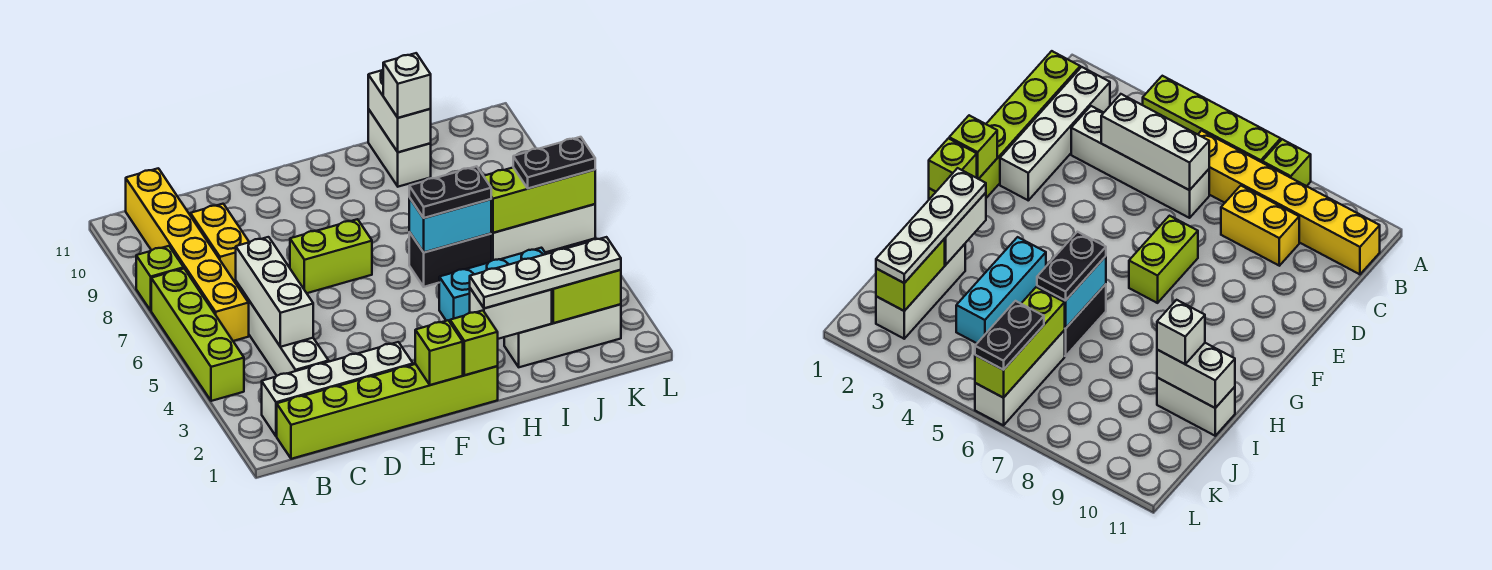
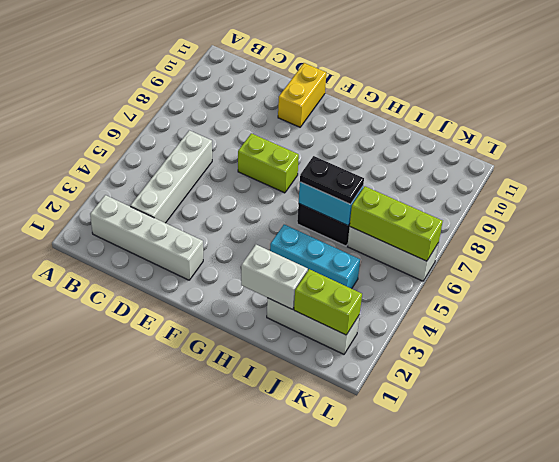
yellow 1x2 brick [278,63,326,127] -> yellow 1x2 brick moved to [190,204,249,283]
none -> lime 1x4 brick [151,269,244,401]
none -> lime 1x1 brick [136,246,184,310]
none -> lime 1x6 brick [277,364,498,459]

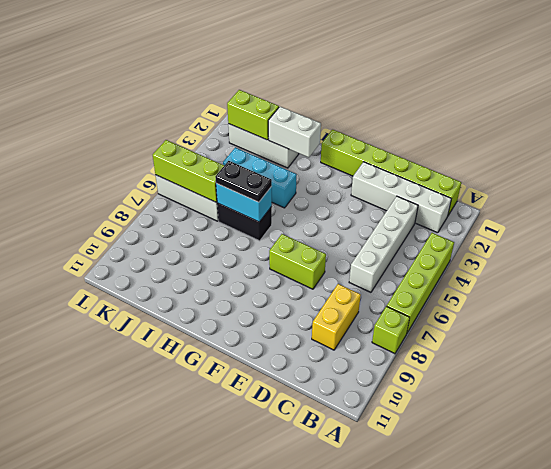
none -> yellow 1x6 brick [126,168,249,341]
none -> white 1x2 brick [368,109,431,187]
none -> white 1x3 brick [236,237,313,347]

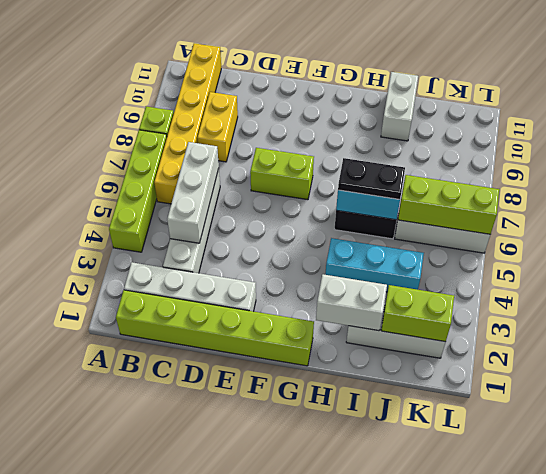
none -> lime 1x1 brick [415,320,463,385]
none -> lime 1x1 brick [450,311,498,375]
none -> white 1x2 brick [368,70,431,152]

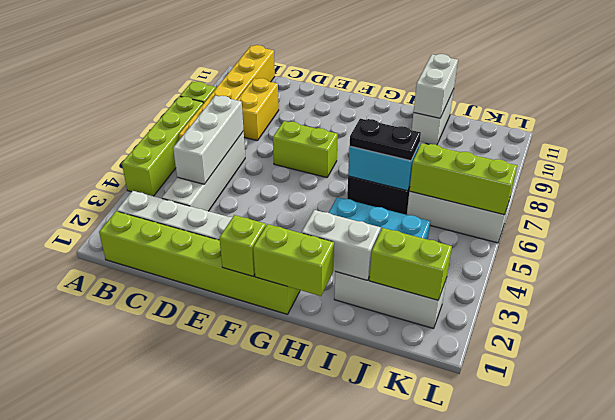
lime 1x2 brick [253,224,334,296] -> lime 1x1 brick [450,311,498,375]
none -> white 1x4 plate [470,237,621,308]
none -> white 1x1 brick [383,53,431,118]
none -> black 1x2 plate [513,137,595,188]

